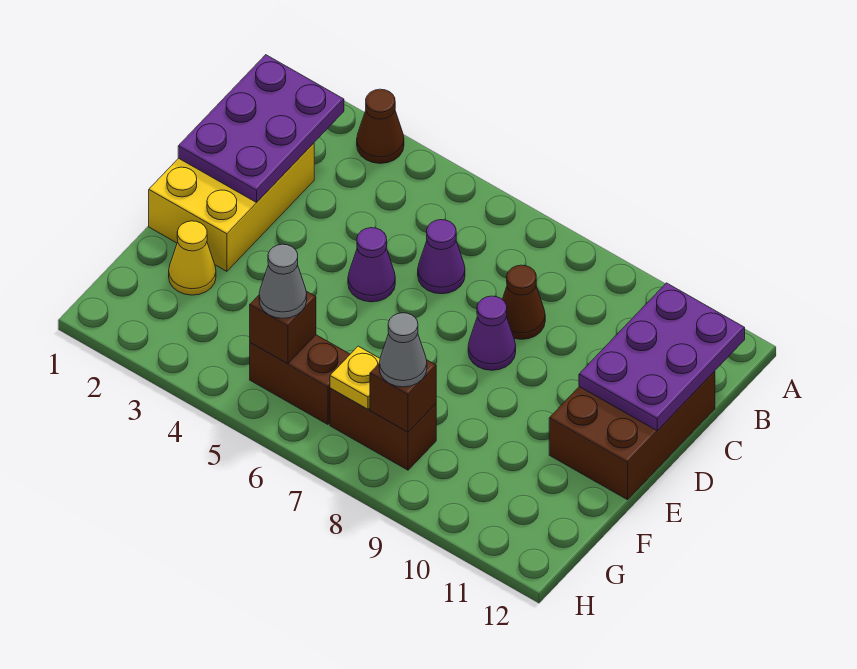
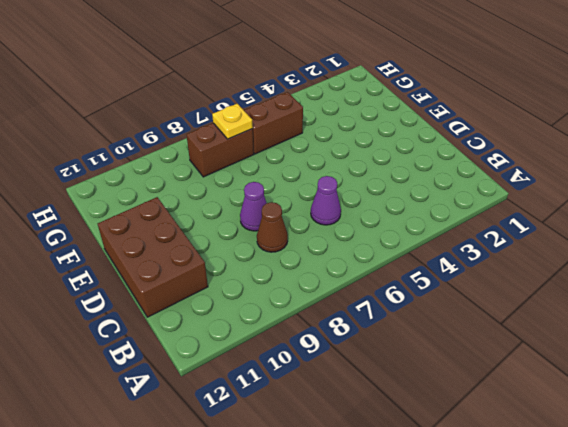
none -> brown 1x1 cone [357,89,404,163]
none -> yellow 2x3 brick [149,143,314,271]
none -> purple 1x1 cone [348,228,395,302]

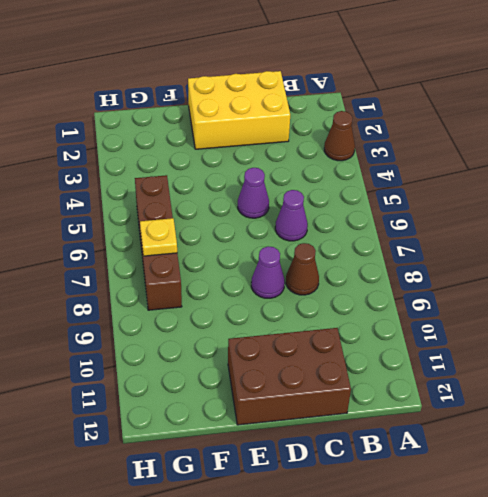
none -> yellow 1x1 cone [169,221,216,295]
none -> purple 2x3 plate [178,55,344,202]
none -> purple 2x3 plate [579,283,745,431]

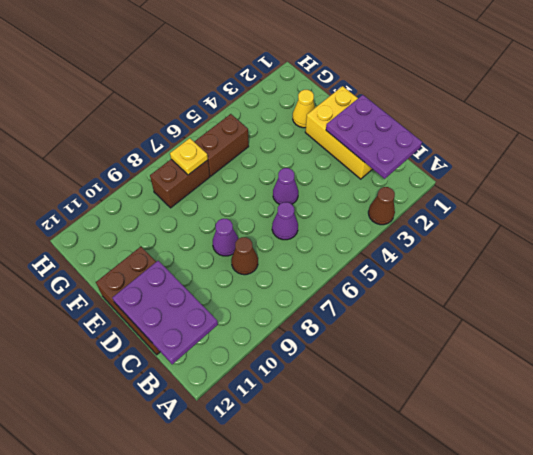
none -> brown 1x1 brick [250,291,316,364]
none -> brown 1x1 brick [370,360,436,432]
none -> grey 1x1 cone [259,244,307,318]

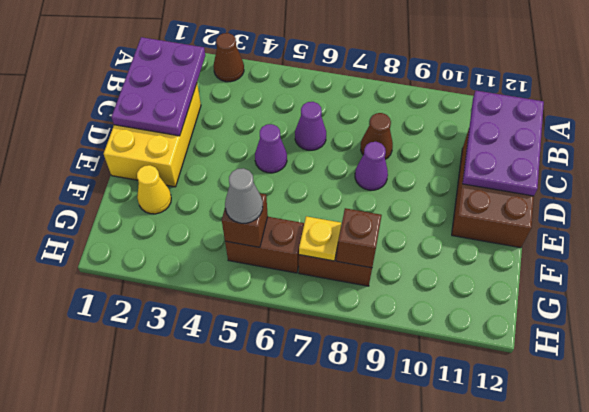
none -> grey 1x1 cone [379,313,427,387]

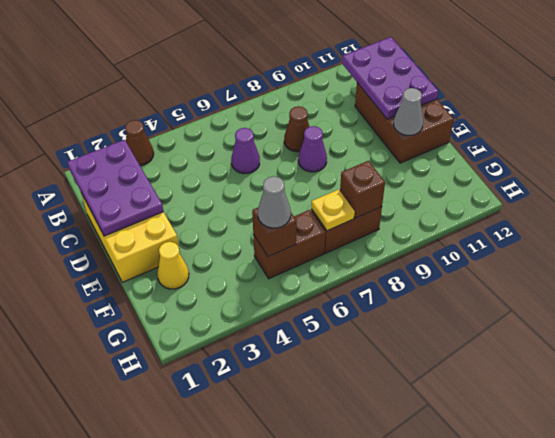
grey 1x1 cone [394,88,423,135] -> grey 1x1 cone moved to [379,313,427,387]
none -> purple 1x1 cone [348,228,395,302]

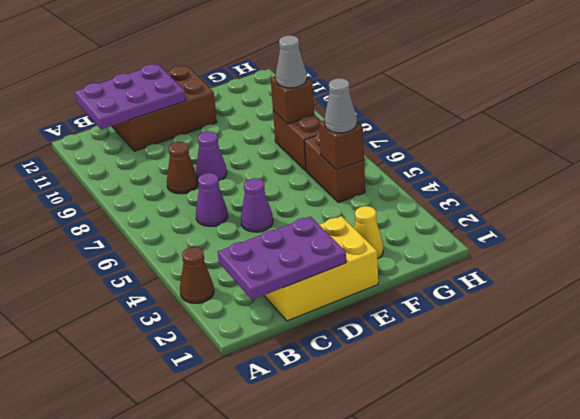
none -> yellow 1x1 plate [330,346,380,409]

